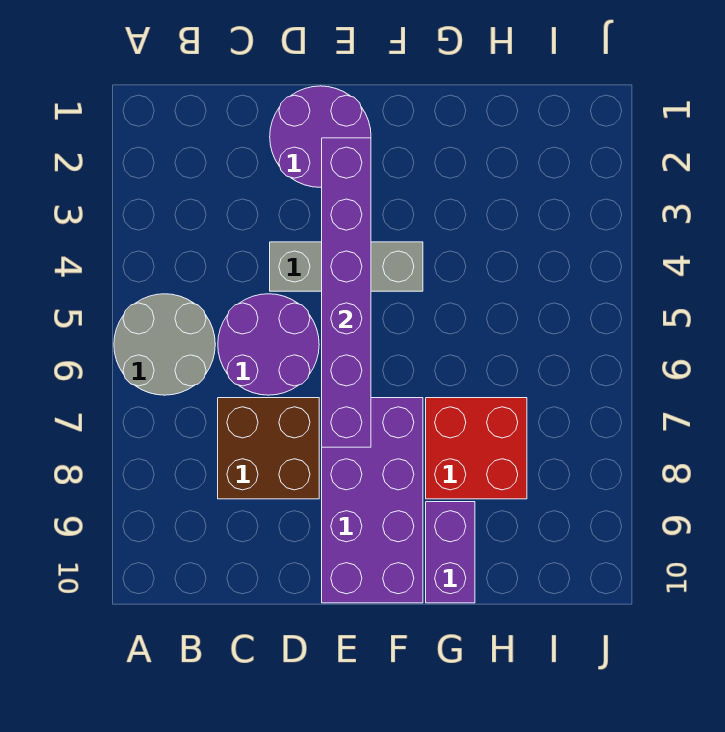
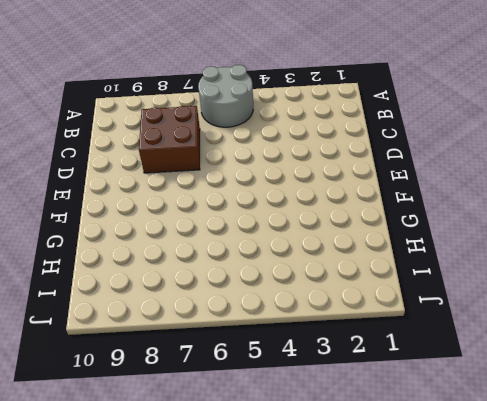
none -> purple 2x2 round brick [218,294,319,395]
none -> purple 2x2 round brick [270,86,371,187]

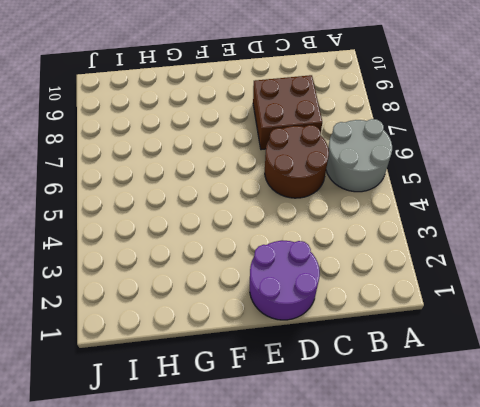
brown 2x2 round brick [265,125,329,198] -> purple 2x2 round brick [218,294,319,395]
none -> grey 1x3 brick [270,242,423,291]
none -> purple 2x4 brick [322,398,423,603]

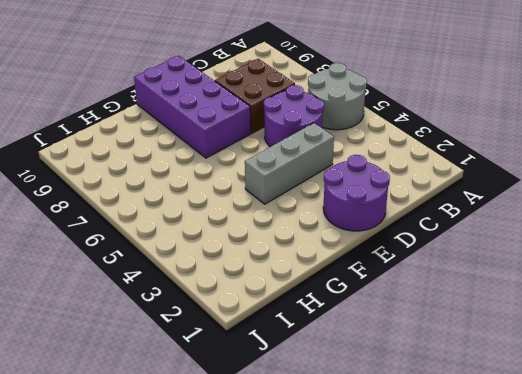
none -> red 2x2 brick [426,398,527,499]
none -> purple 1x2 brick [426,502,475,603]

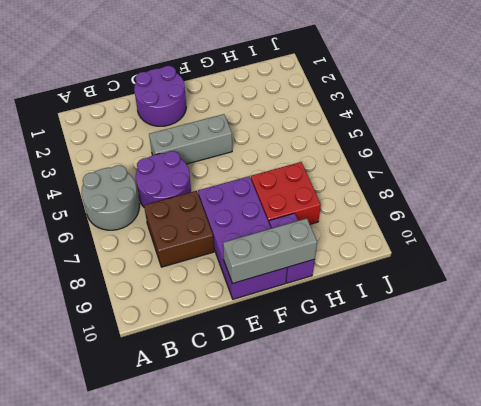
grey 1x3 brick [223,218,317,284] -> none
none -> purple 1x6 brick [322,138,371,447]

